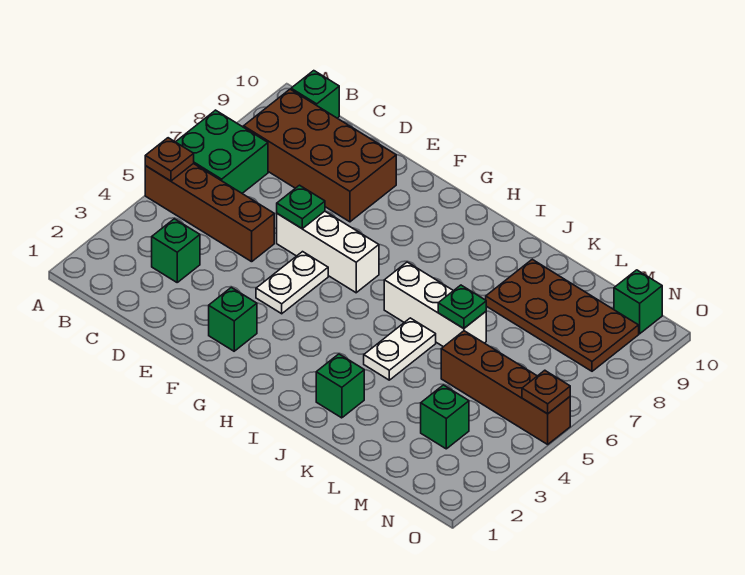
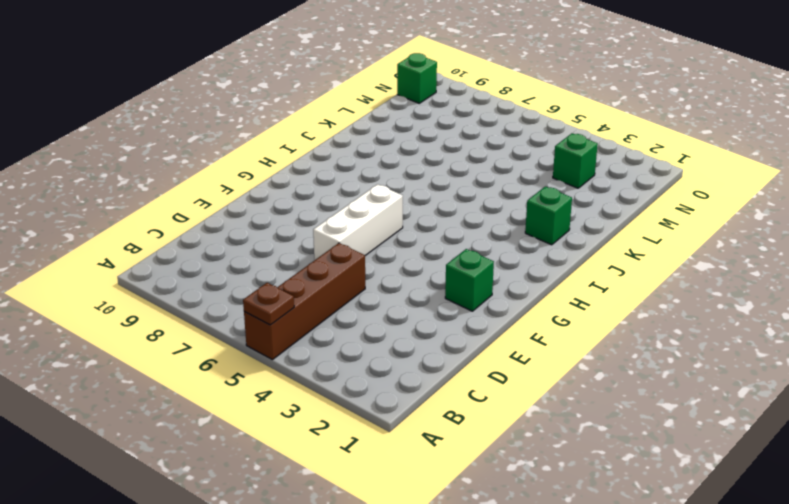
none -> green 2x2 brick [176,110,268,193]
none -> brown 2x4 brick [244,89,396,222]
none -> green 1x1 brick [291,71,339,118]

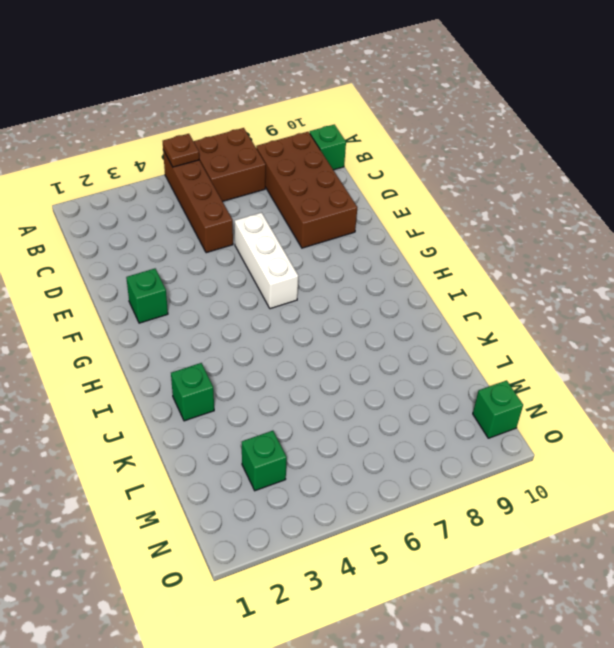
brown 2x2 brick [194,128,266,201] -> green 2x2 brick [176,110,268,193]
none -> green 1x1 brick [152,219,200,282]
none -> white 1x2 plate [256,252,328,314]
none -> white 1x3 brick [384,262,486,347]

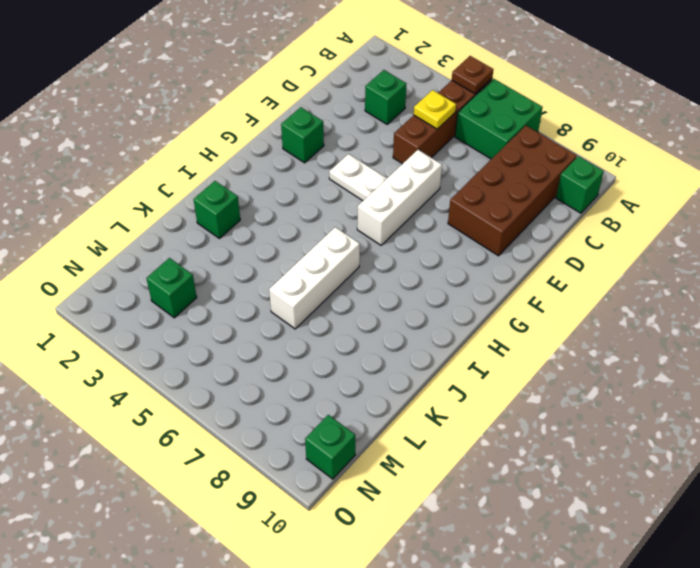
yellow 1x1 plate [414,90,456,129] -> none
none -> white 1x2 plate [364,318,436,380]
none -> brown 2x4 plate [486,259,639,371]
none -> brown 1x4 brick [441,331,570,444]

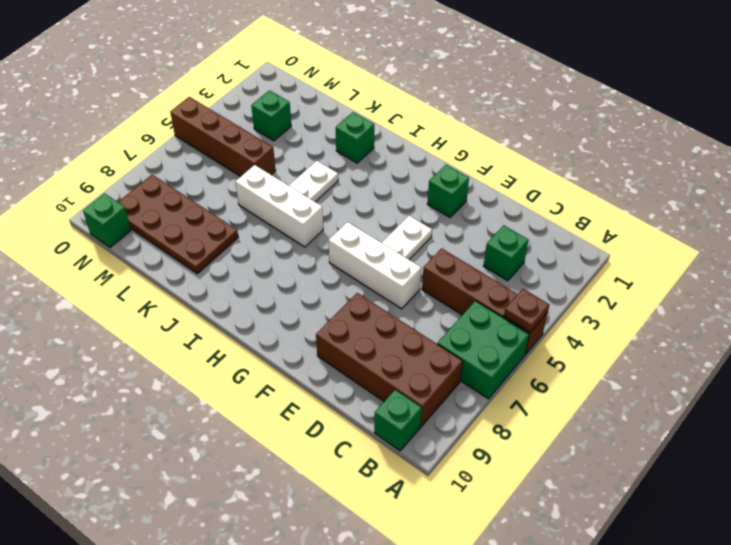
none -> green 1x1 plate [277,185,325,229]
none -> green 1x1 plate [438,285,486,329]
none -> brown 1x1 plate [522,370,570,414]

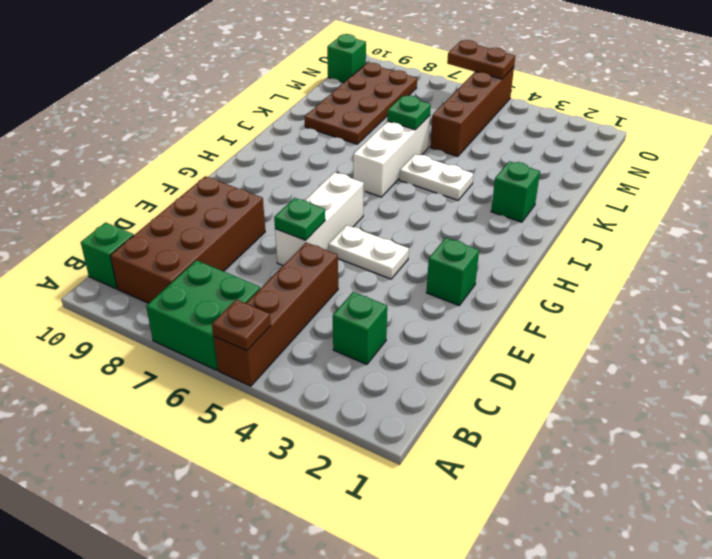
brown 1x2 plate [447,40,515,79] -> brown 1x1 plate [522,370,570,414]
none -> green 1x1 brick [421,385,469,449]

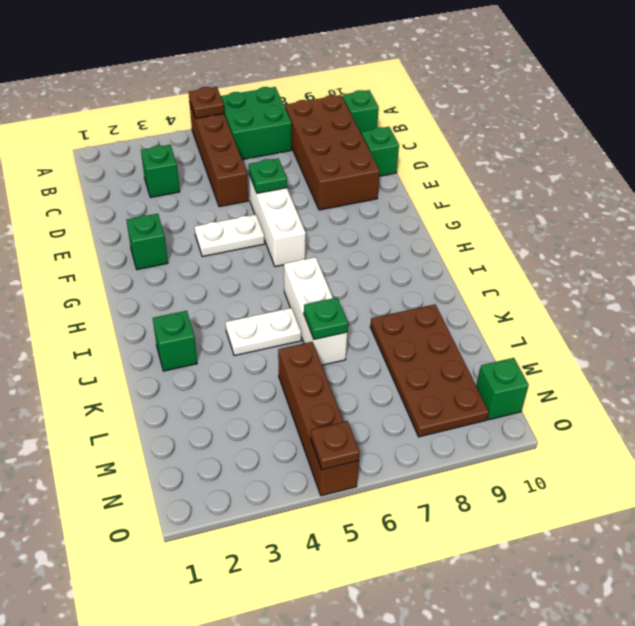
green 1x1 brick [361,127,399,176] -> green 1x1 brick moved to [421,385,469,449]

